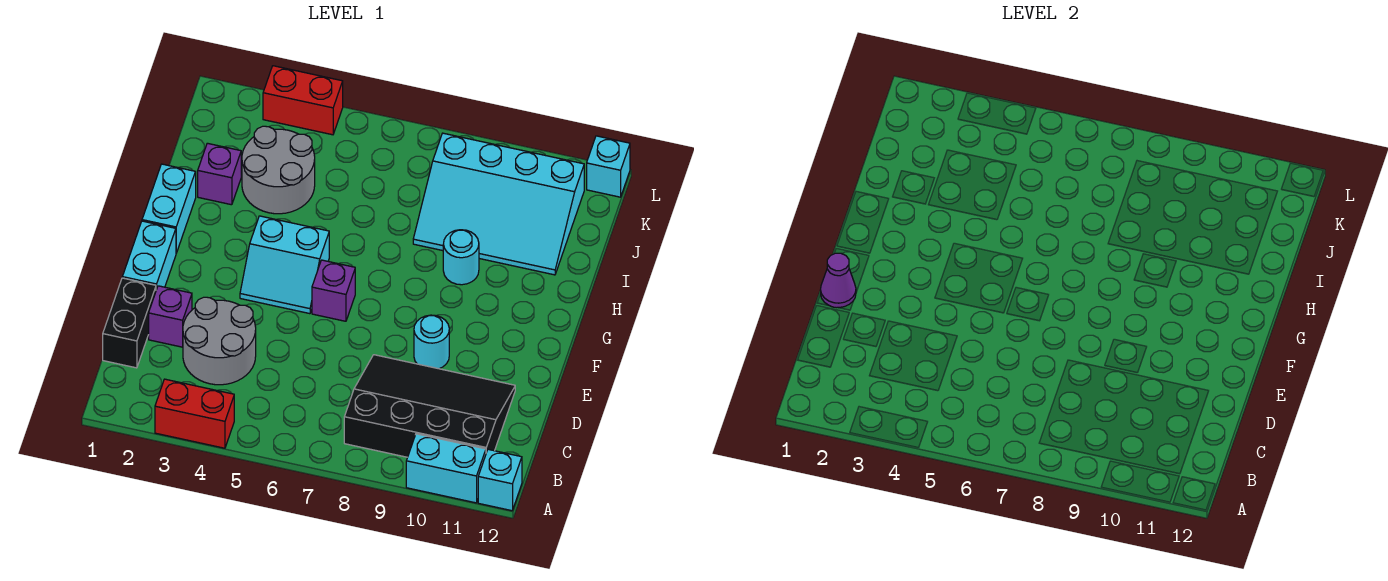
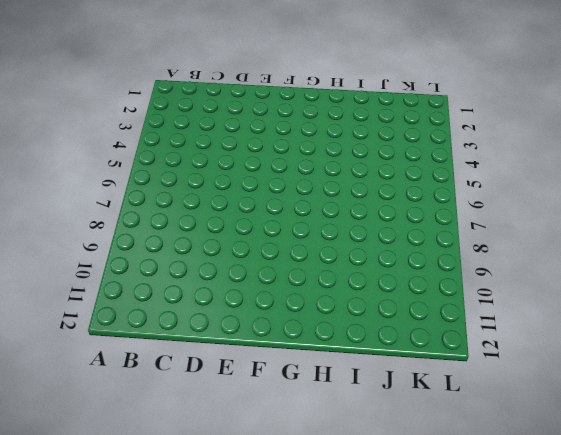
none -> red 1x2 brick [155,379,234,448]
none -> cyan 1x2 brick [406,434,486,503]
none -> cyan 1x1 brick [478,449,522,511]

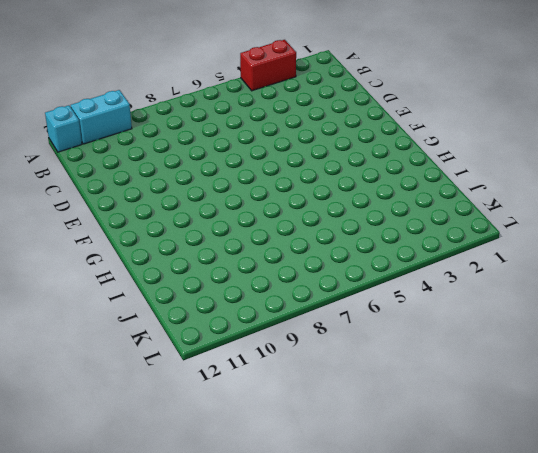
none -> black 3x4 slope [344,355,515,457]
none -> black 1x2 brick [103,278,156,368]
none -> grey 2x2 round brick [183,297,256,385]

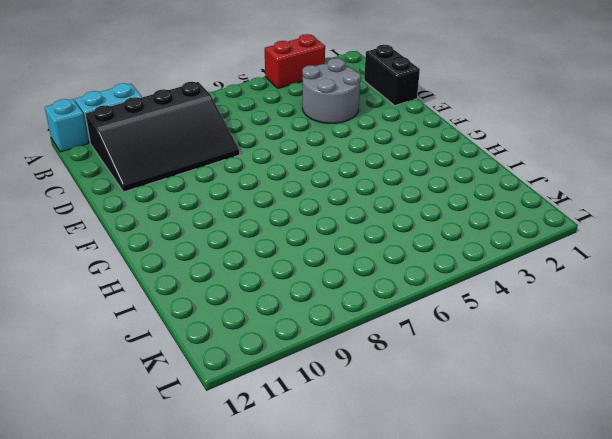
none -> purple 1x1 brick [149,286,192,347]
none -> cyan 1x2 brick [122,221,176,290]
none -> cyan 1x1 round brick [414,315,449,369]

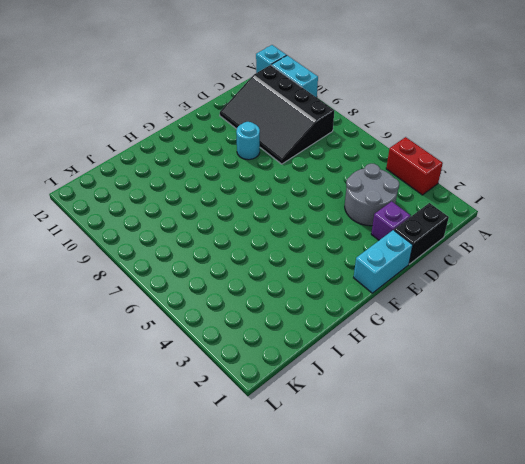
none -> cyan 2x2 slope [240,216,329,314]
none -> purple 1x1 brick [312,260,355,321]
none -> cyan 1x2 brick [142,164,196,253]

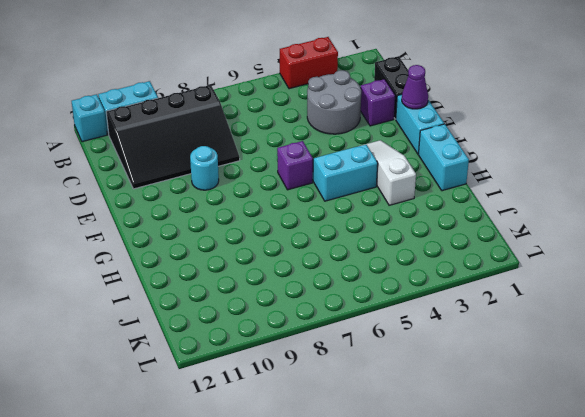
white 1x3 slope [361,140,416,205] -> none
none -> cyan 1x1 round brick [443,230,479,285]
none -> purple 1x1 brick [198,143,241,205]
none -> grey 2x2 round brick [242,126,315,214]

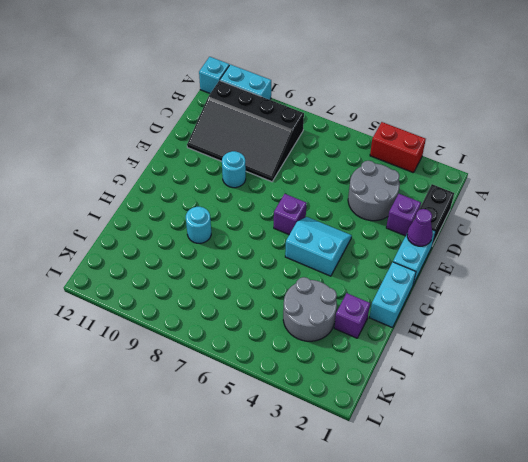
none -> cyan 3x4 slope [413,133,584,275]
none -> red 1x2 brick [263,66,343,135]
none -> cyan 1x1 brick [587,136,630,197]

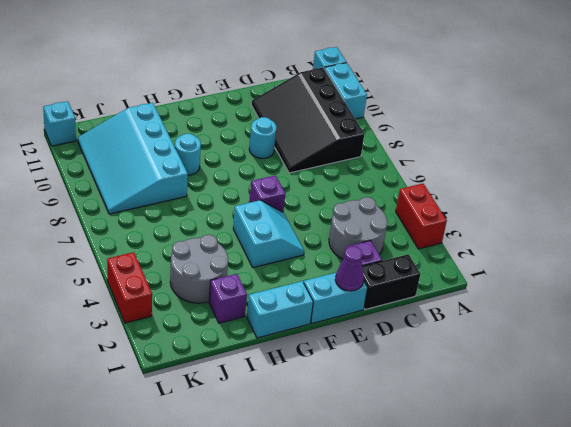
cyan 3x4 slope [78,103,188,214] -> cyan 3x4 slope turned to [413,133,584,275]

